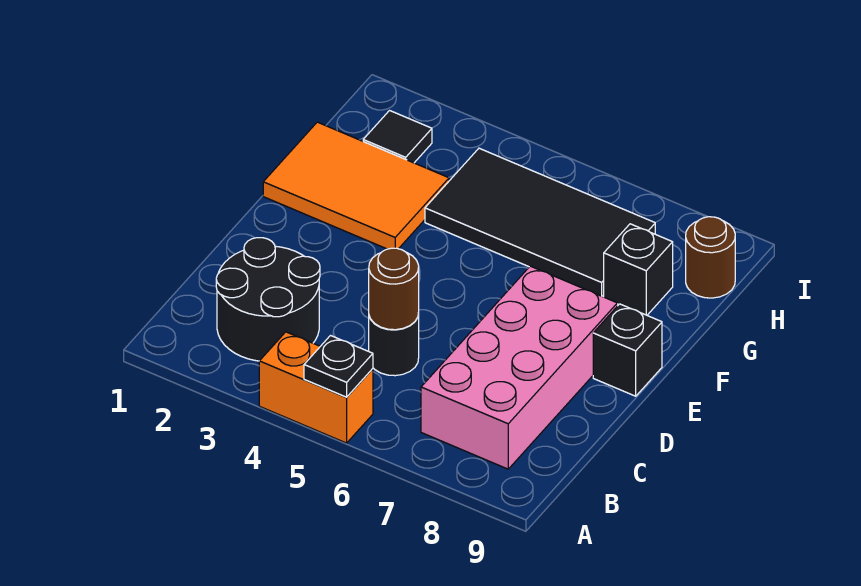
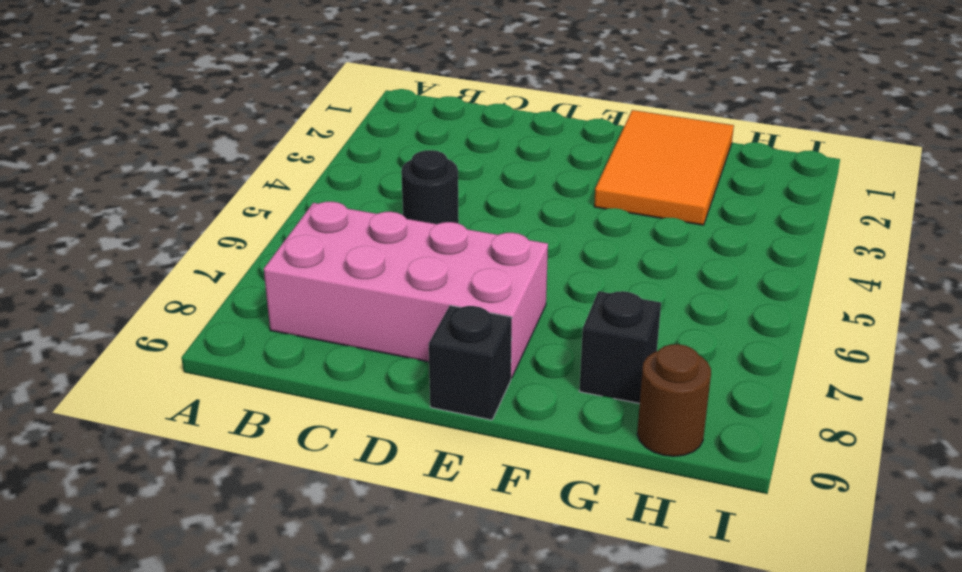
none -> orange 1x2 brick [259,332,373,443]
none -> black 2x2 round brick [216,238,320,361]
none -> black 2x4 tile [425,148,655,296]

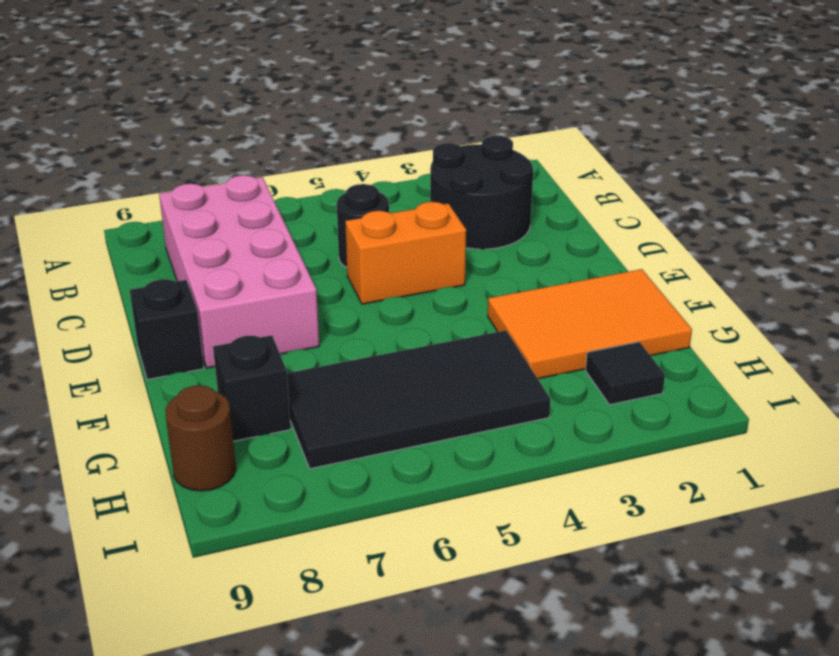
orange 1x2 brick [345,202,466,304] -> orange 1x2 brick moved to [259,332,373,443]
none -> black 1x1 plate [304,336,373,397]
none -> brown 1x1 round brick [369,248,419,330]

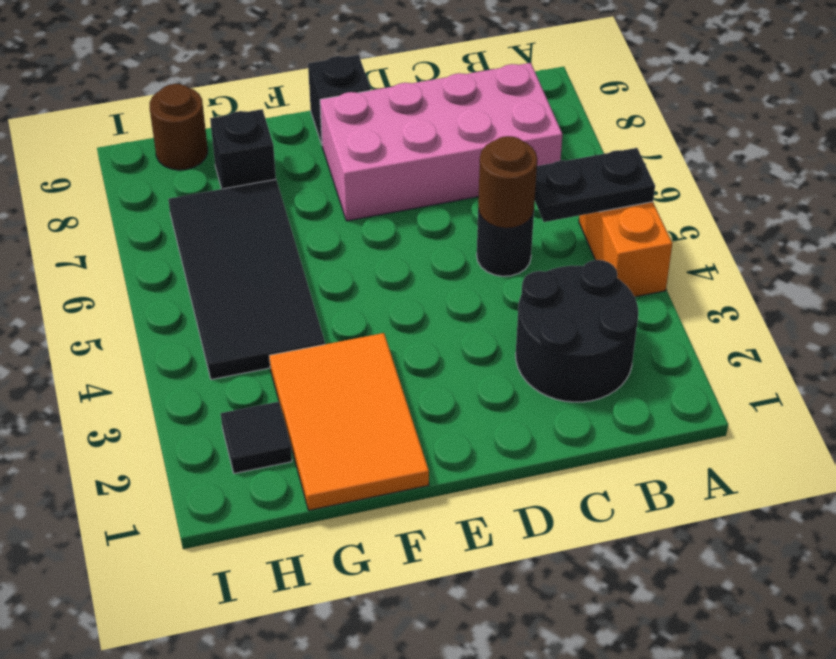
black 1x2 plate [535,148,655,222] -> black 1x1 plate [304,336,373,397]

